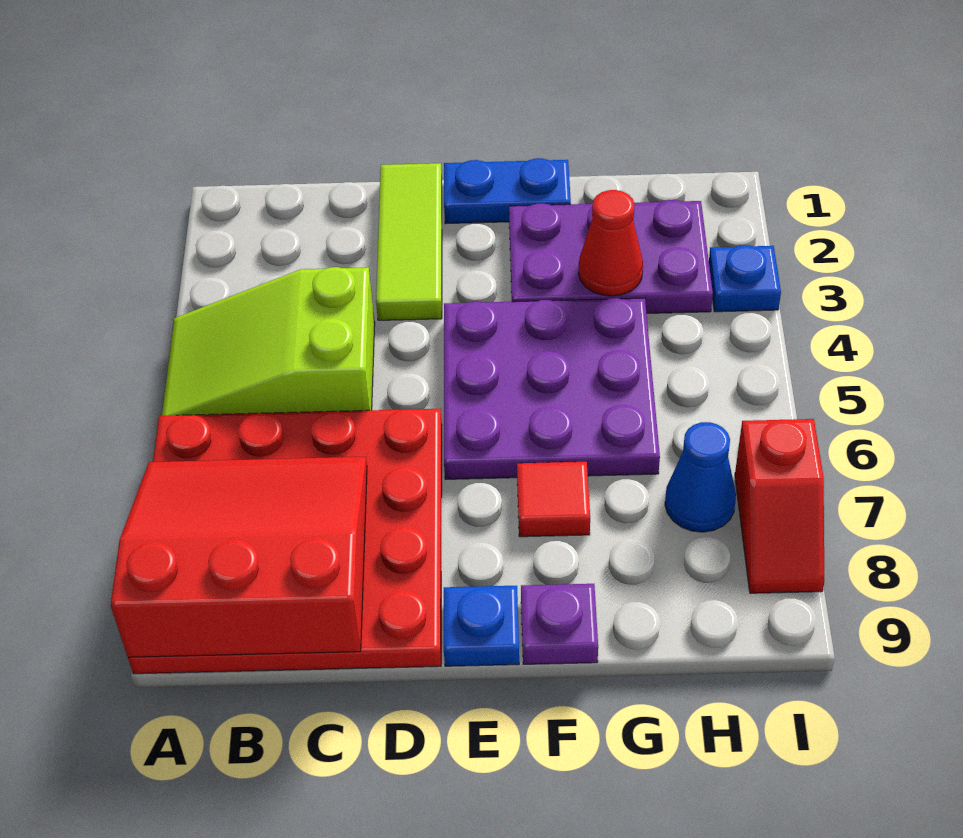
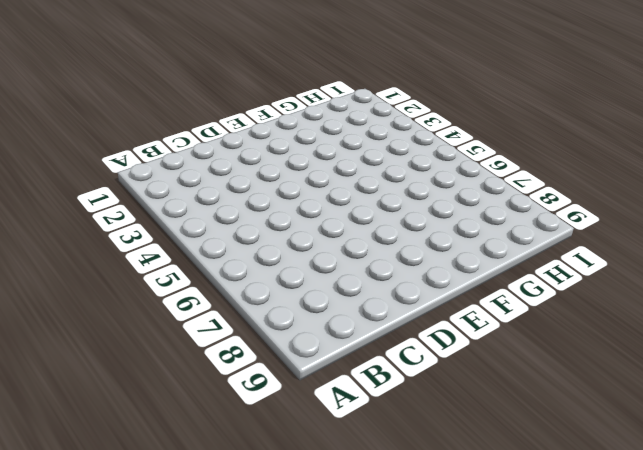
none -> lime 2x3 slope [162,267,375,416]
none -> red 4x4 plate [128,409,442,674]
none -> lime 1x3 tile [376,163,442,320]

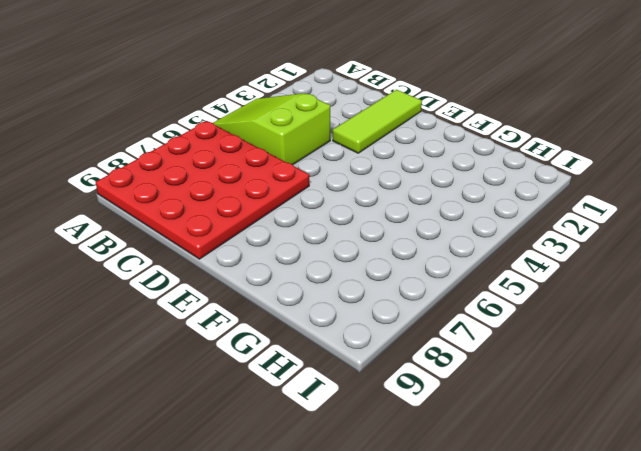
none -> blue 1x2 plate [444,158,571,224]
none -> purple 3x3 plate [444,298,660,479]
none -> blue 1x1 plate [444,586,519,666]

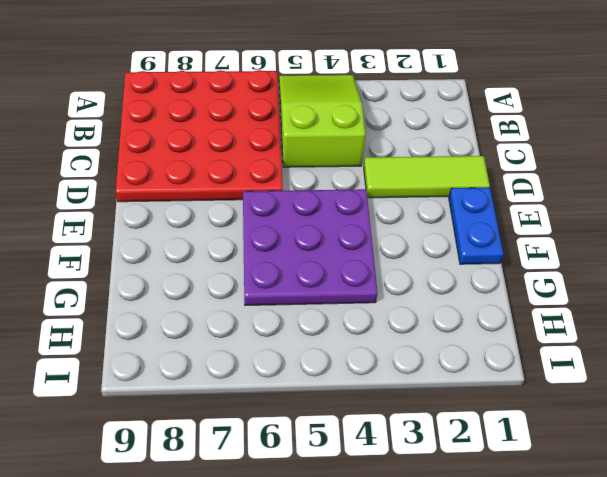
none -> blue 1x1 plate [444,586,519,666]
none -> purple 2x3 plate [509,200,713,313]
none -> red 1x1 tile [517,462,590,537]

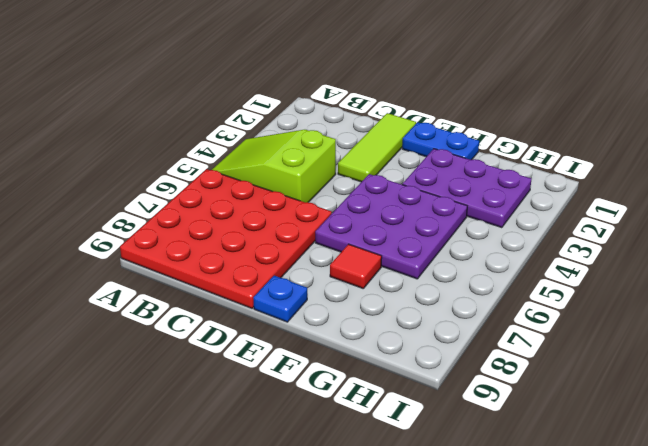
none -> purple 1x1 plate [521,584,598,664]
none -> blue 1x1 cone [665,422,736,532]
none -> blue 1x1 plate [709,245,781,312]

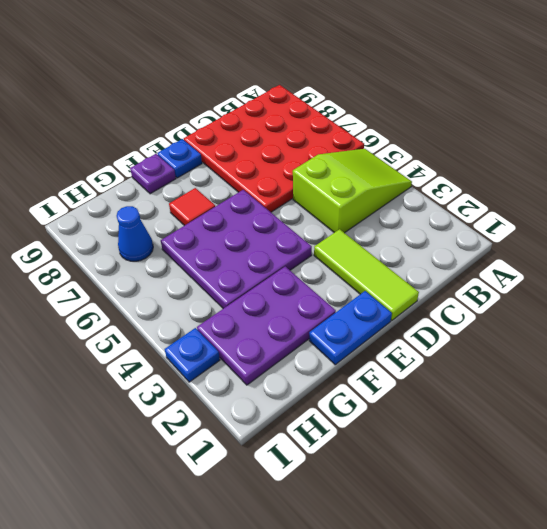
none -> red 1x2 slope [735,419,824,593]
none -> red 3x3 slope [110,457,367,657]
none -> red 1x1 cone [578,190,643,296]

